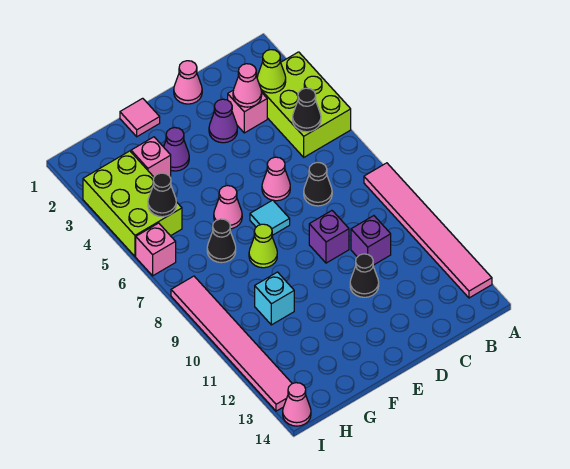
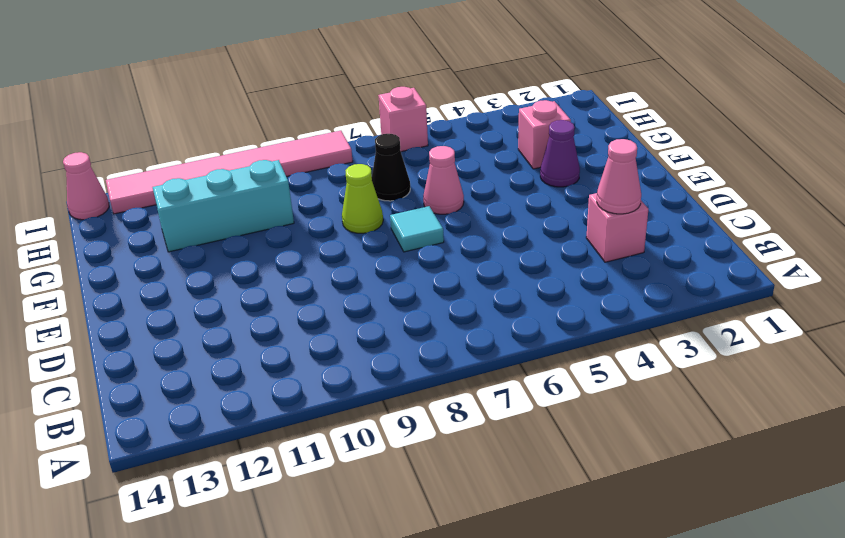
cyan 1x3 brick [152,160,294,252] -> cyan 1x1 brick [255,272,294,325]
none -> lime 2x3 brick [257,52,351,157]
none -> pink 1x6 tile [364,163,492,298]
none -> black 1x1 cone [304,162,332,206]

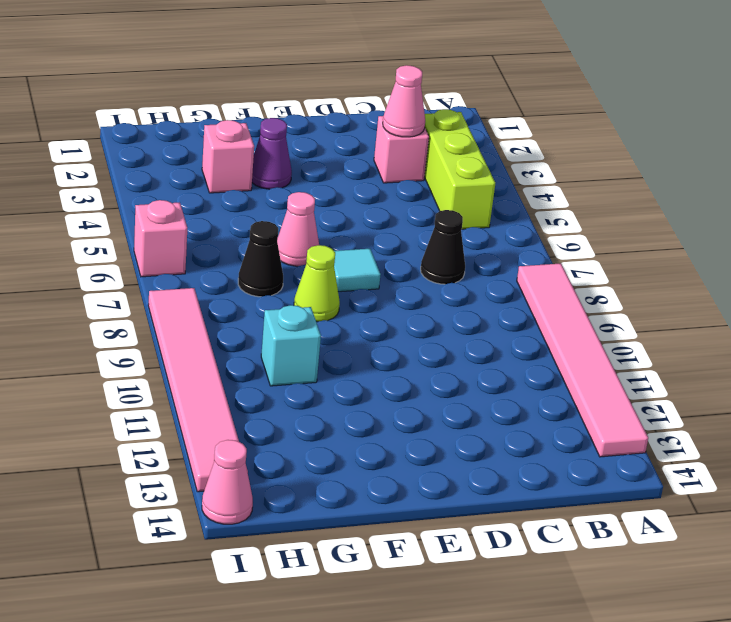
lime 1x3 brick [424,109,495,229] -> lime 2x3 brick [257,52,351,157]
none -> purple 1x1 brick [351,216,391,265]
none -> pink 1x1 cone [174,61,202,104]
none -> purple 1x1 cone [209,99,237,143]

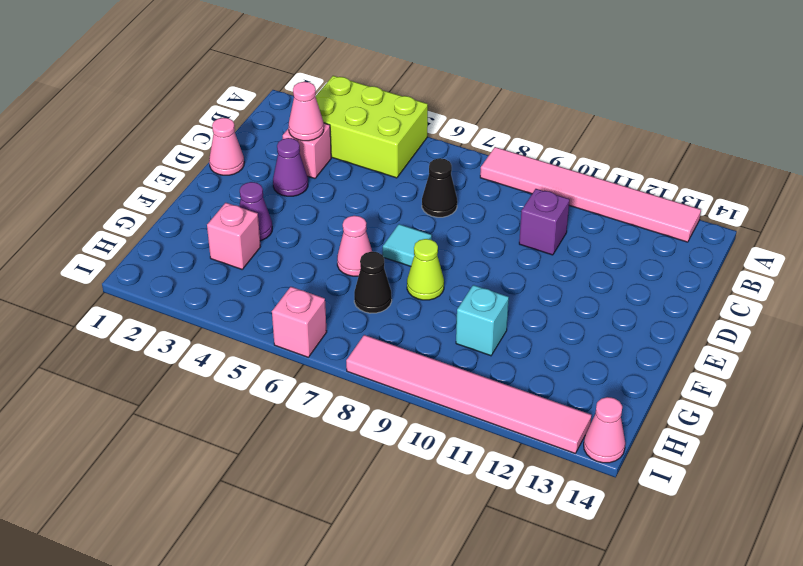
none -> pink 1x1 cone [262,157,290,201]
none -> purple 1x1 brick [309,211,349,263]
none -> black 1x1 cone [350,254,379,297]

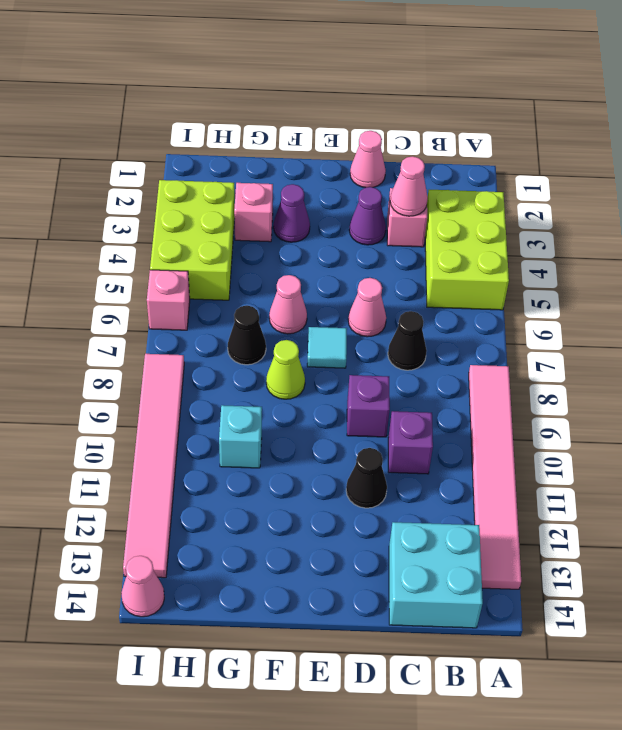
cyan 2x2 brick [389,522,483,628] -> none
none -> pink 1x1 tile [120,98,160,137]
none -> lime 1x1 cone [257,50,286,93]
none -> black 1x1 cone [293,88,321,132]

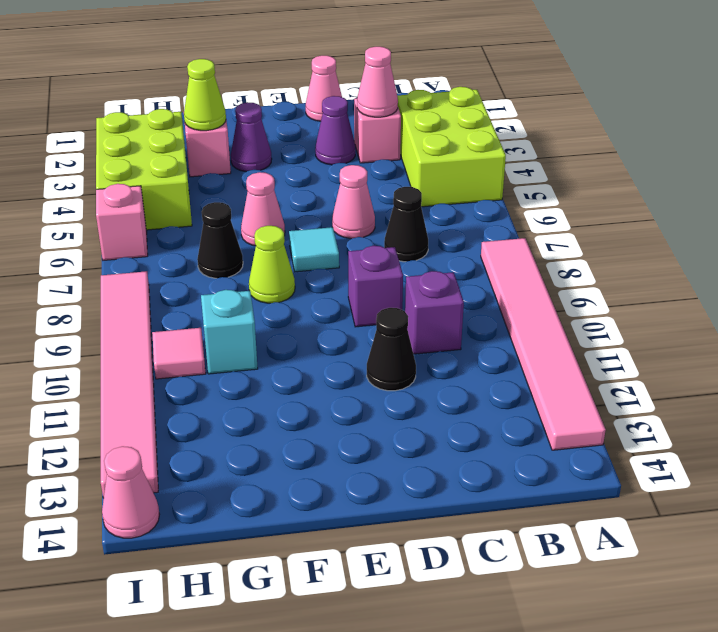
lime 1x1 cone [184,59,226,131] -> lime 1x1 cone moved to [257,50,286,93]
pink 1x1 tile [152,328,206,379] -> pink 1x1 tile moved to [120,98,160,137]
none -> black 1x1 cone [293,88,321,132]
none -> black 1x1 cone [148,173,176,217]

